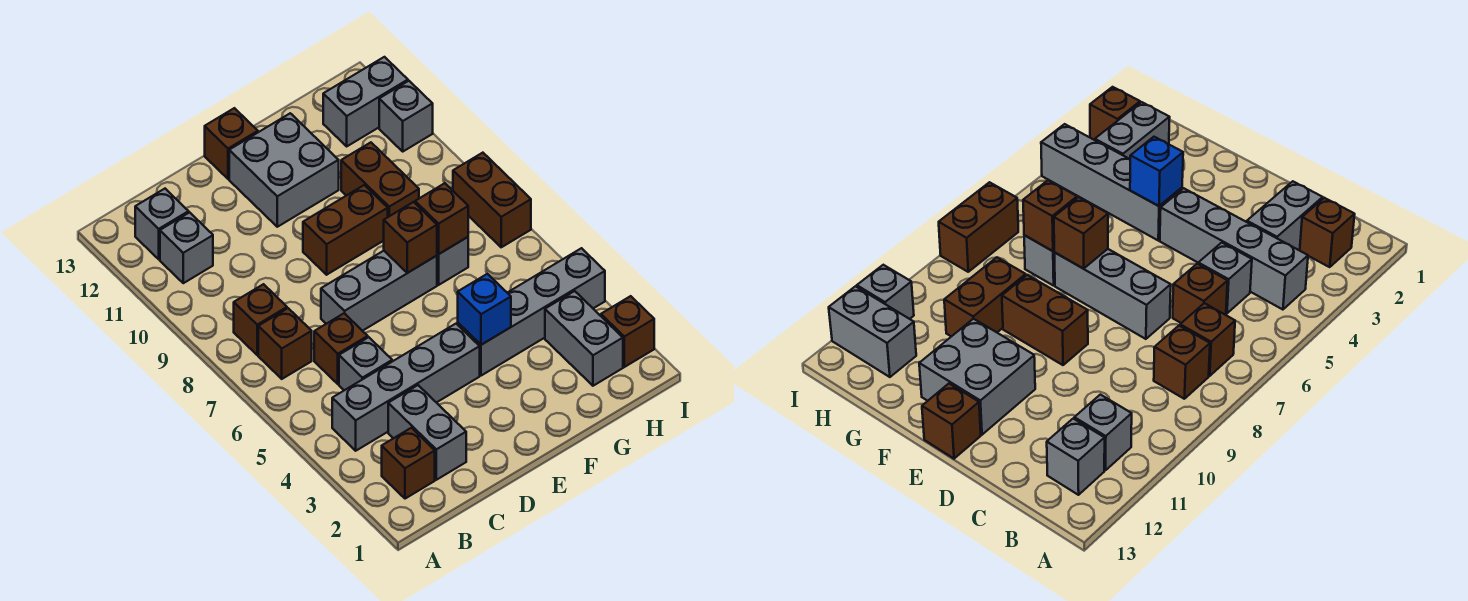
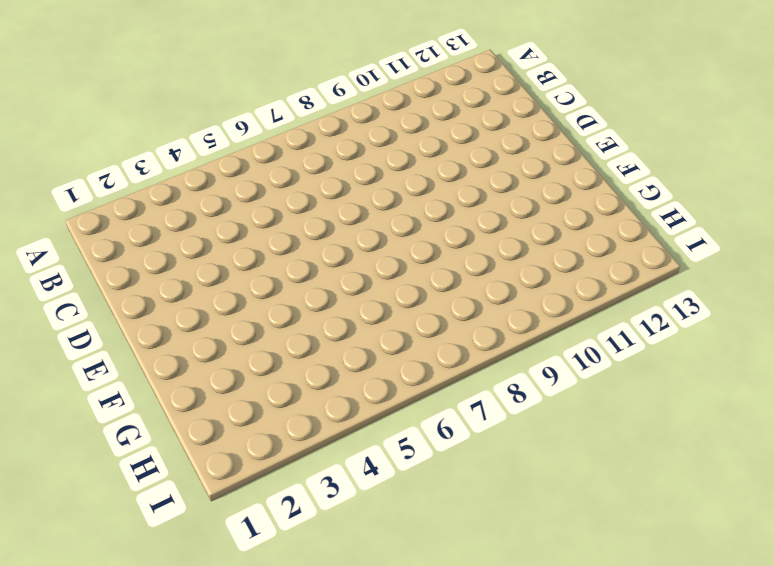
none -> brown 1x1 brick [382,428,435,499]
none -> grey 1x4 brick [332,324,480,451]
none -> brown 1x1 brick [258,308,312,379]

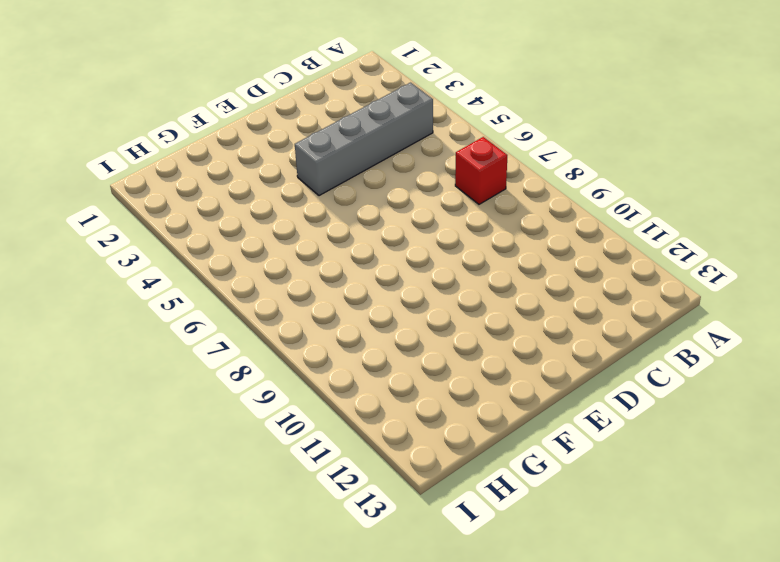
red 1x1 brick [455,137,507,204] -> brown 1x1 brick [258,308,312,379]
none -> brown 1x1 brick [382,428,435,499]
none -> brown 1x1 brick [234,284,287,355]
none -> grey 1x1 brick [160,212,213,283]

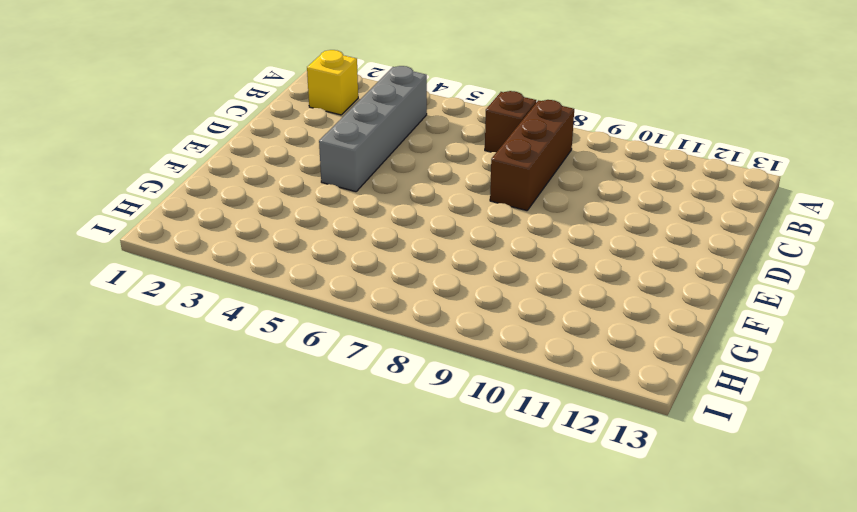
yellow 1x1 brick [307,50,358,115] -> brown 1x1 brick [382,428,435,499]
brown 1x3 brick [490,100,574,211] -> brown 1x1 brick [234,284,287,355]
none -> grey 1x1 brick [160,212,213,283]
none -> grey 1x1 brick [135,189,189,259]
none -> grey 1x2 brick [388,385,466,480]

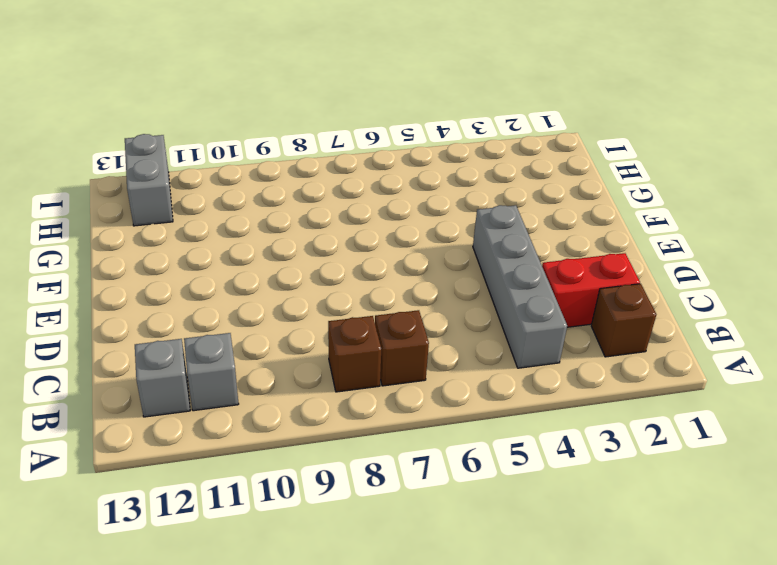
red 1x2 brick [542,253,640,327] -> grey 1x2 brick [388,385,466,480]
none -> grey 1x1 brick [339,337,392,390]
none -> brown 1x1 brick [314,313,368,384]
none -> grey 1x3 brick [321,251,437,331]

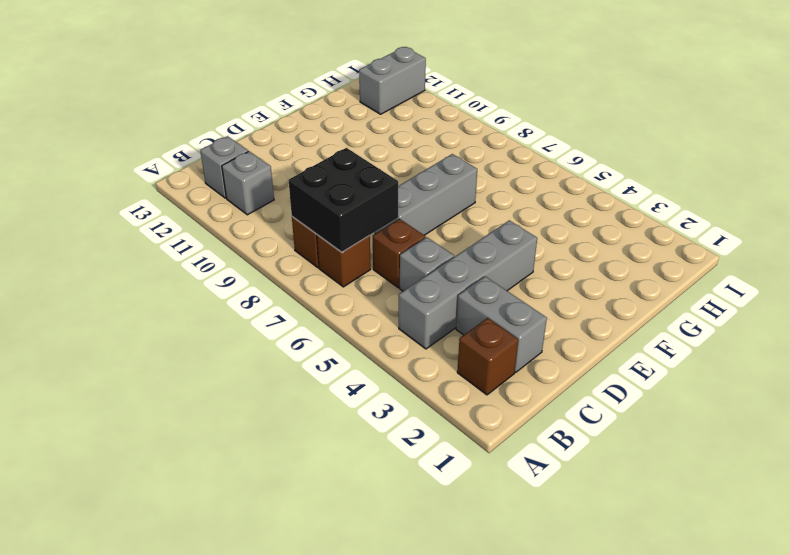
black 2x2 brick [288,148,398,252] -> none
none -> brown 1x2 brick [303,185,388,275]
none -> grey 2x2 brick [229,113,339,227]
none -> brown 1x1 brick [205,108,258,179]

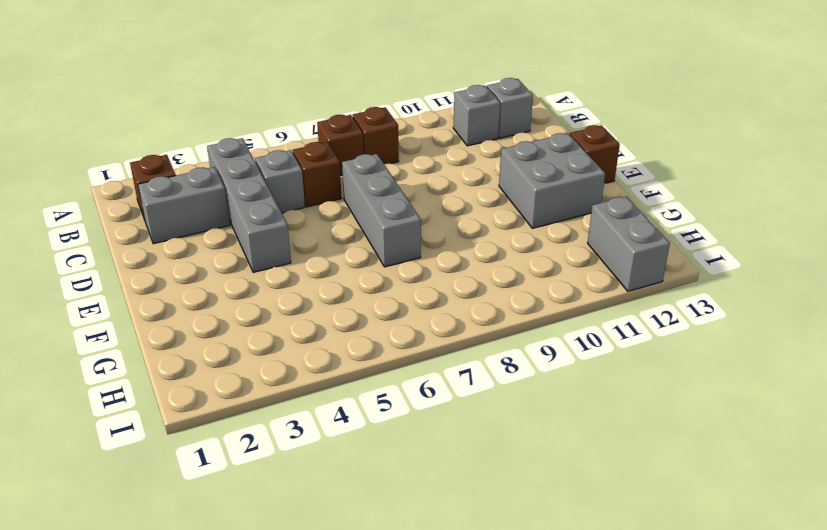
none -> brown 1x2 brick [303,185,388,275]
none -> grey 1x4 brick [458,248,605,376]
none -> grey 1x1 brick [437,237,468,285]

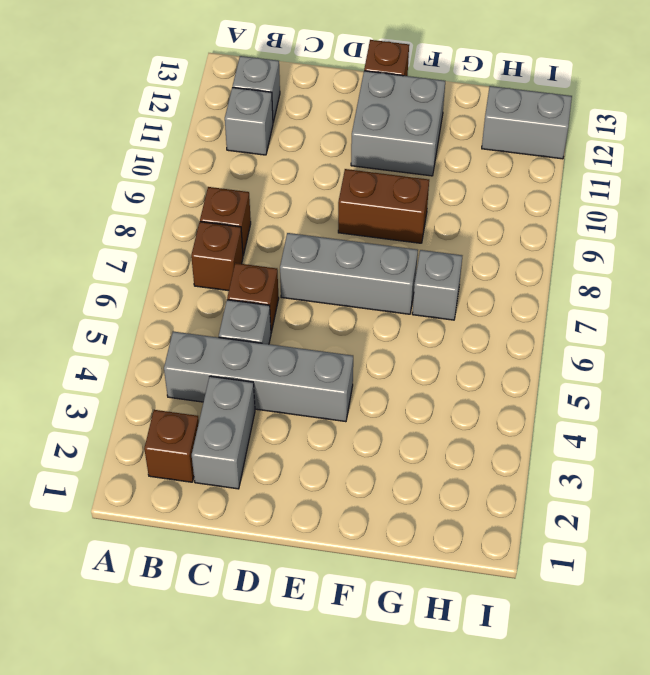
none -> grey 1x4 brick [458,248,605,376]
none -> brown 1x2 brick [341,142,419,217]
none -> grey 1x2 brick [545,291,623,386]

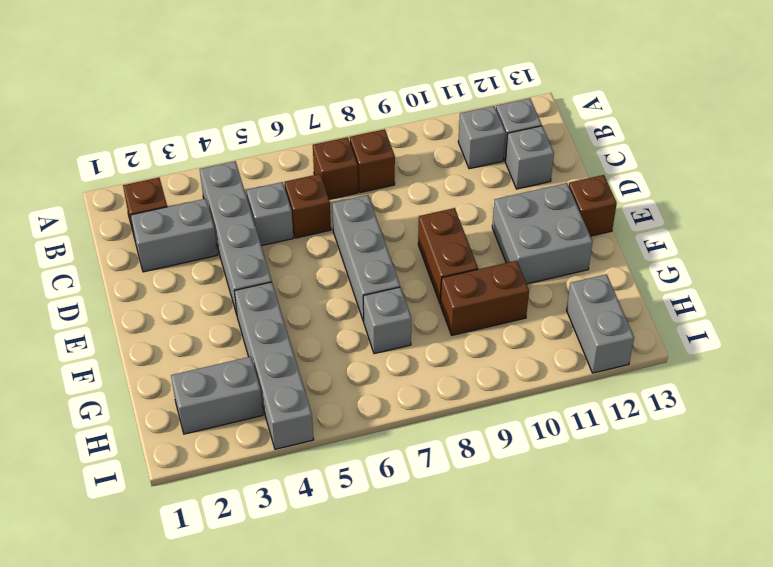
grey 1x1 brick [505,126,554,189] -> grey 1x1 brick moved to [379,81,433,151]
none -> brown 1x1 brick [601,296,654,367]
none -> brown 1x2 brick [453,153,531,247]
none -> blue 1x1 brick [458,274,511,345]

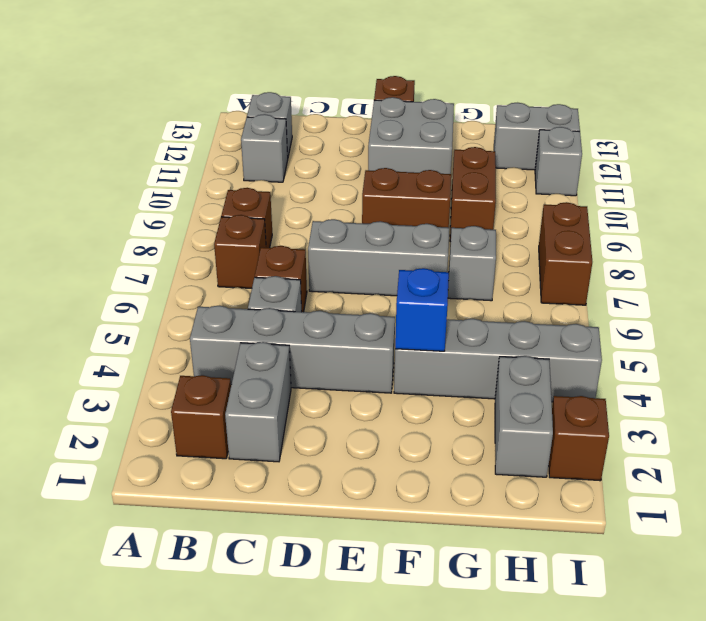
none -> brown 1x1 brick [384,202,437,273]
none -> brown 1x1 brick [415,183,468,254]

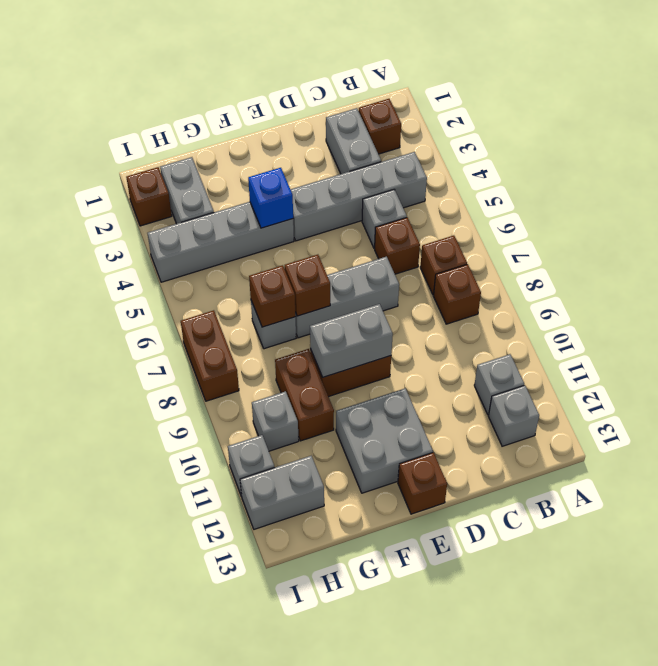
grey 1x2 brick [310,304,393,377] -> none
grey 1x1 brick [252,391,299,451] -> none

